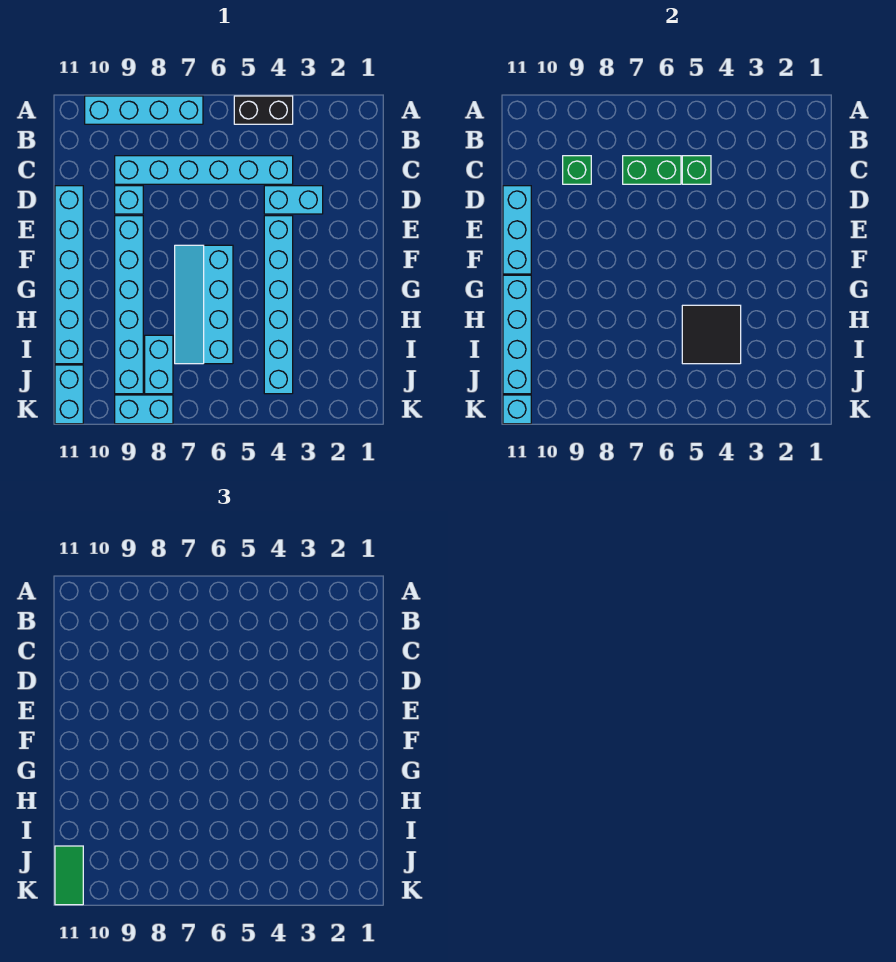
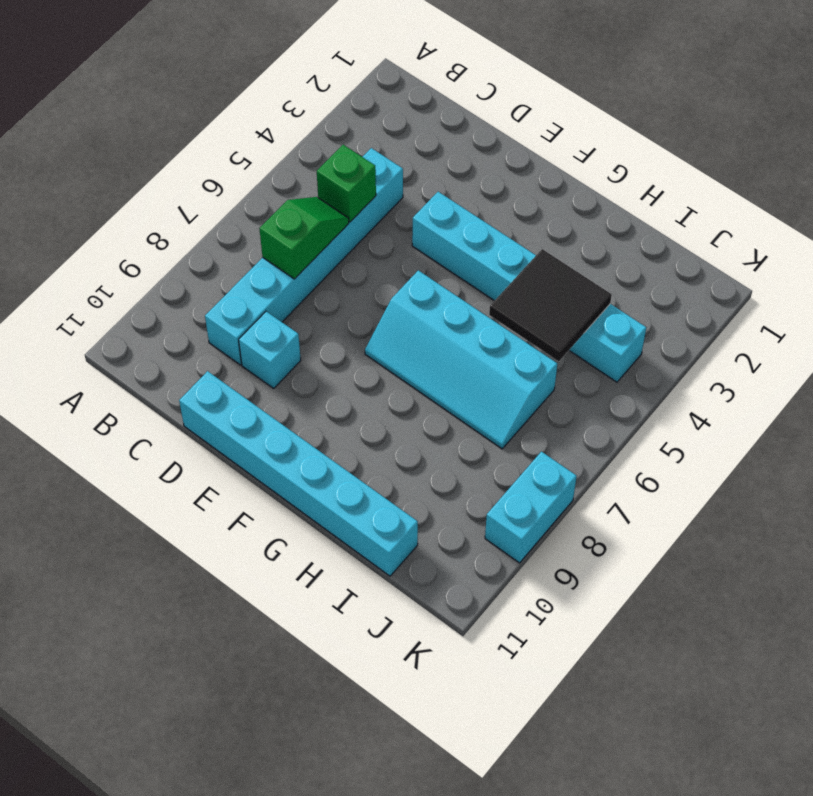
green 1x2 slope [259,197,349,279] -> green 1x2 brick [623,156,681,184]
none -> black 1x2 brick [234,96,293,124]
none -> cyan 1x4 brick [85,96,203,124]
none -> cyan 1x2 brick [264,186,323,214]

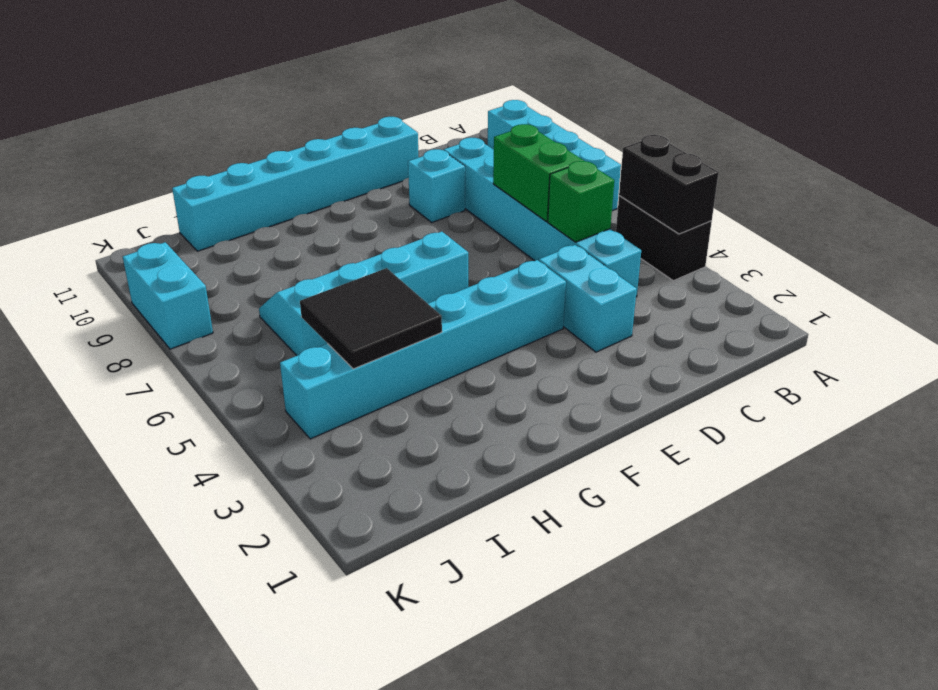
black 1x2 brick [619,135,719,234] -> none
none -> cyan 1x6 brick [115,216,143,394]
none -> cyan 1x2 brick [145,335,173,394]
none -> cyan 1x2 brick [55,365,83,424]

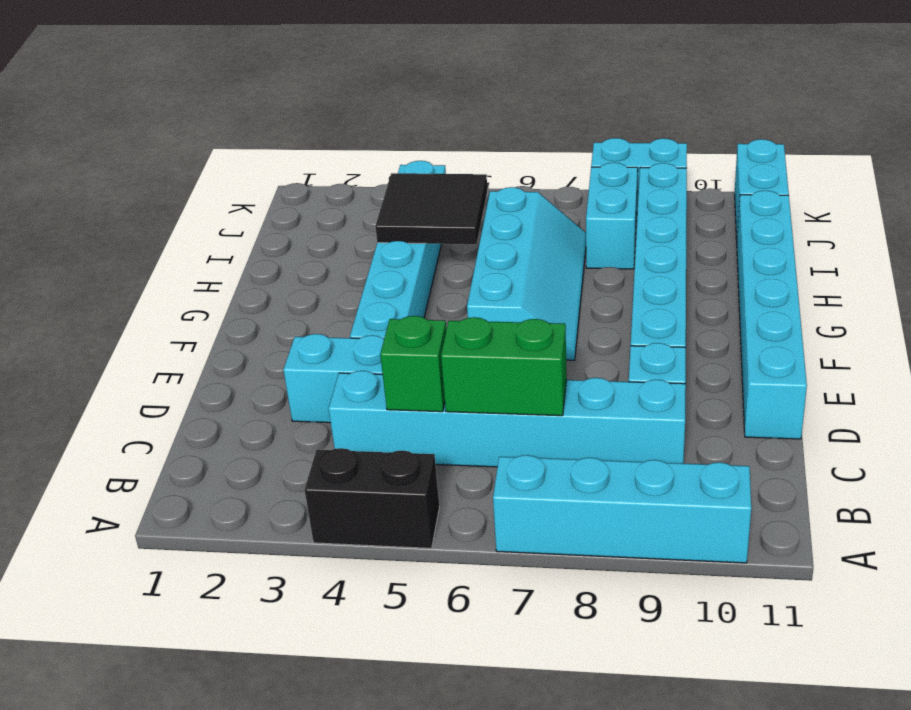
none -> green 1x1 brick [563,156,591,184]
none -> cyan 1x3 brick [503,186,531,274]
none -> cyan 1x4 brick [503,275,531,394]

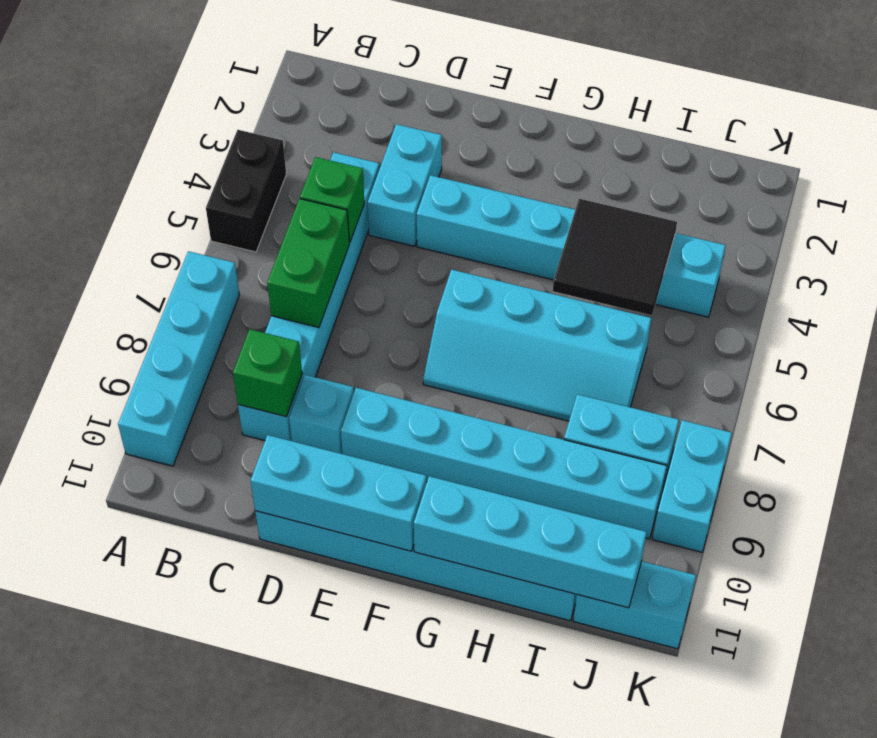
none -> cyan 1x1 brick [503,395,531,424]
none -> green 1x2 tile [55,846,83,905]

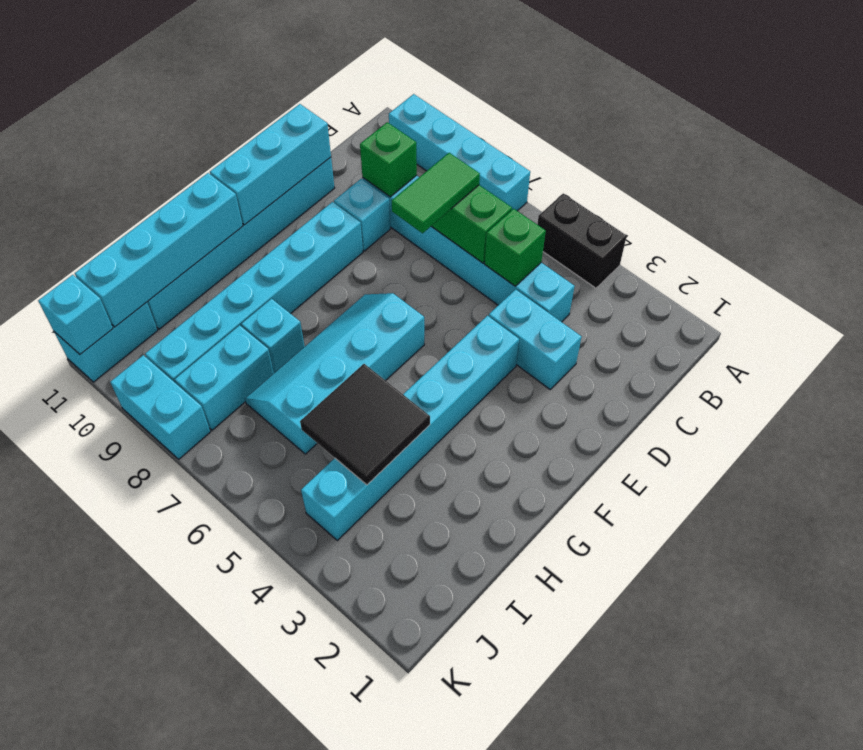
green 1x2 tile [392,153,480,233] -> green 1x2 tile moved to [55,846,83,905]
cyan 1x1 brick [241,299,305,373] -> none

